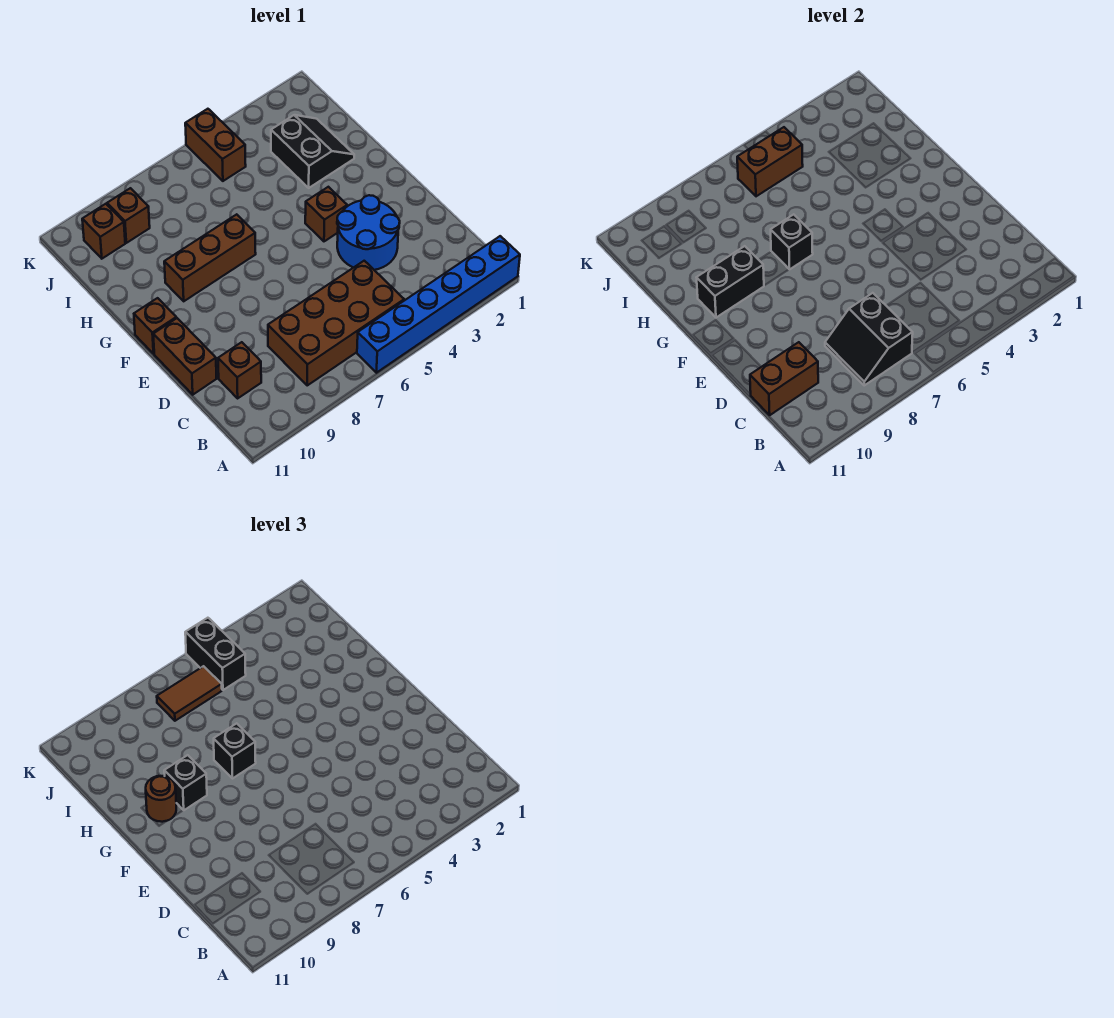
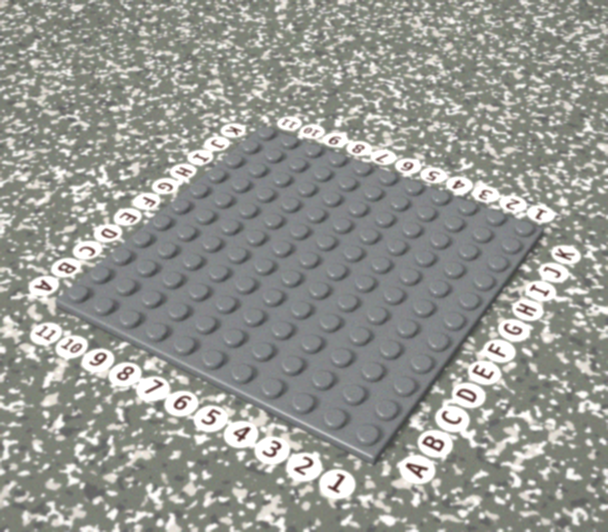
none -> blue 1x6 brick [357,236,520,373]
none -> brown 2x4 brick [268,261,404,385]
none -> brown 1x1 brick [218,342,261,398]

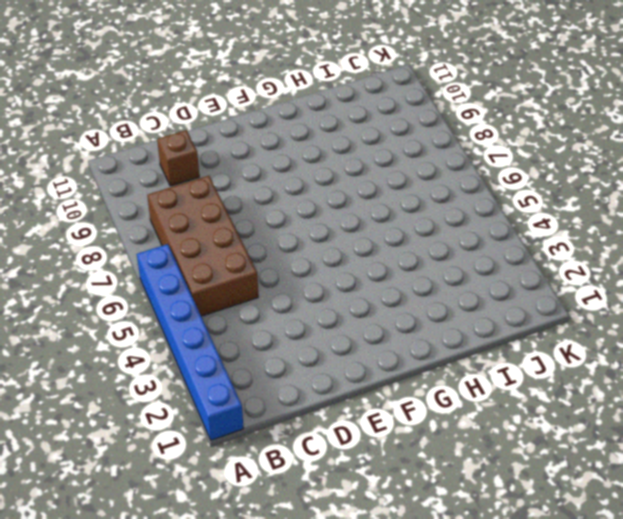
none -> blue 2x2 round brick [337,195,400,270]
none -> brown 1x2 brick [153,318,216,395]
none -> brown 1x1 brick [305,187,347,241]

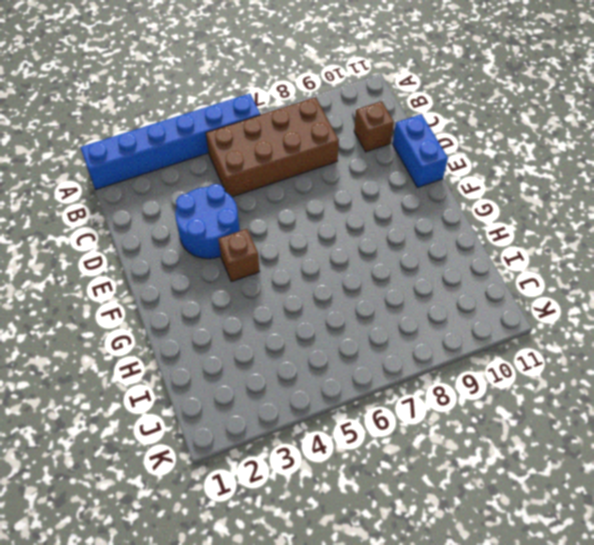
blue 1x2 brick [393,114,448,187] -> brown 1x2 brick [153,318,216,395]
none -> brown 1x1 brick [134,298,176,354]
none -> brown 1x3 brick [164,214,256,301]
none -> black 2x2 slope [271,115,354,188]

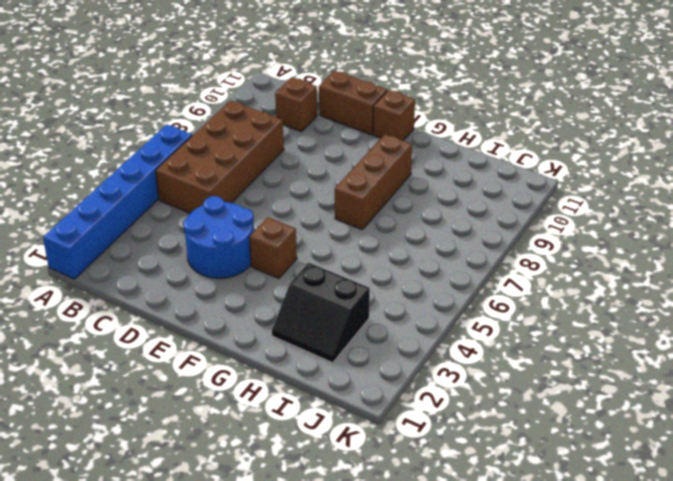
none -> brown 1x2 brick [185,109,246,181]
none -> brown 1x1 brick [107,188,150,243]
none -> brown 1x1 brick [82,204,125,259]

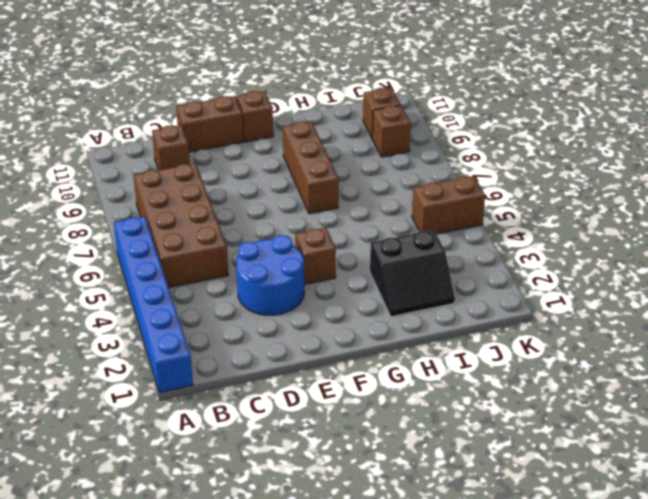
none -> black 2x2 slope [825,293,913,385]
none -> brown 1x2 brick [750,342,818,415]
none -> black 1x1 brick [771,214,813,269]

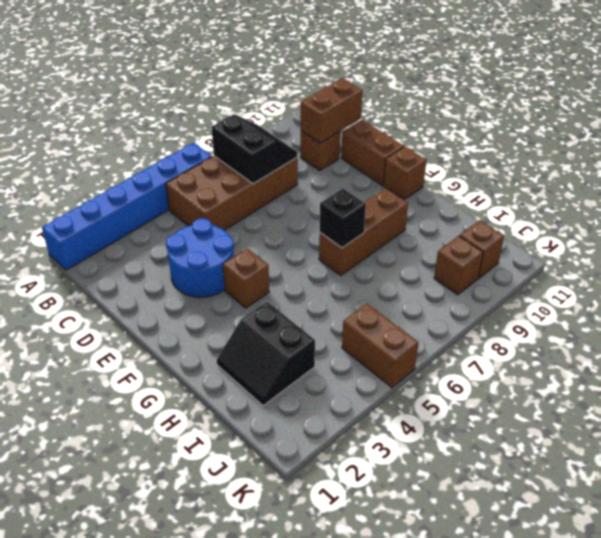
none -> black 1x2 brick [697,246,764,317]
none -> brown 1x2 brick [737,127,803,196]
none -> black 1x1 brick [214,723,256,778]

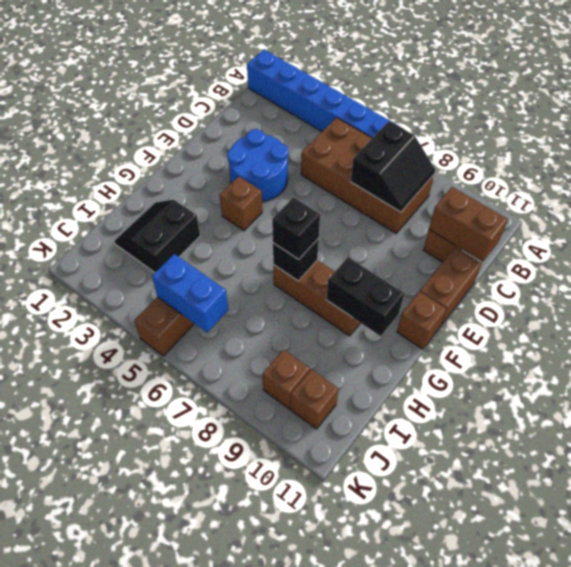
blue 1x2 brick [152,254,228,333] -> brown 1x2 brick [737,127,803,196]
none -> black 1x1 brick [164,755,207,810]
none -> brown 1x1 round brick [146,776,176,822]
none -> black 1x2 brick [185,618,246,690]

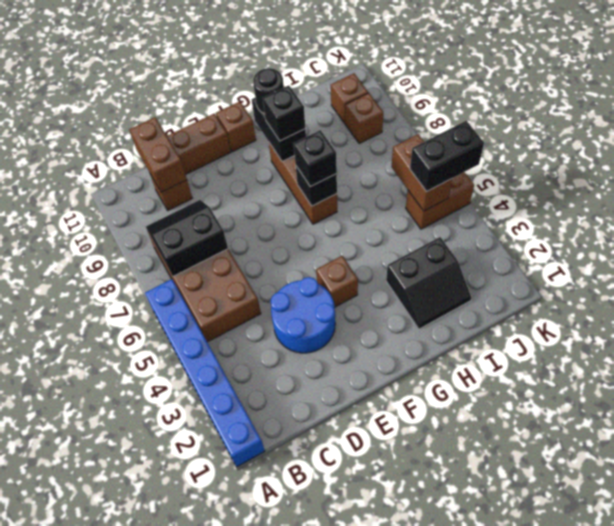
black 1x1 round brick [253,68,284,114] -> brown 1x1 round brick [146,776,176,822]
none -> brown 1x2 tile [157,666,222,721]

